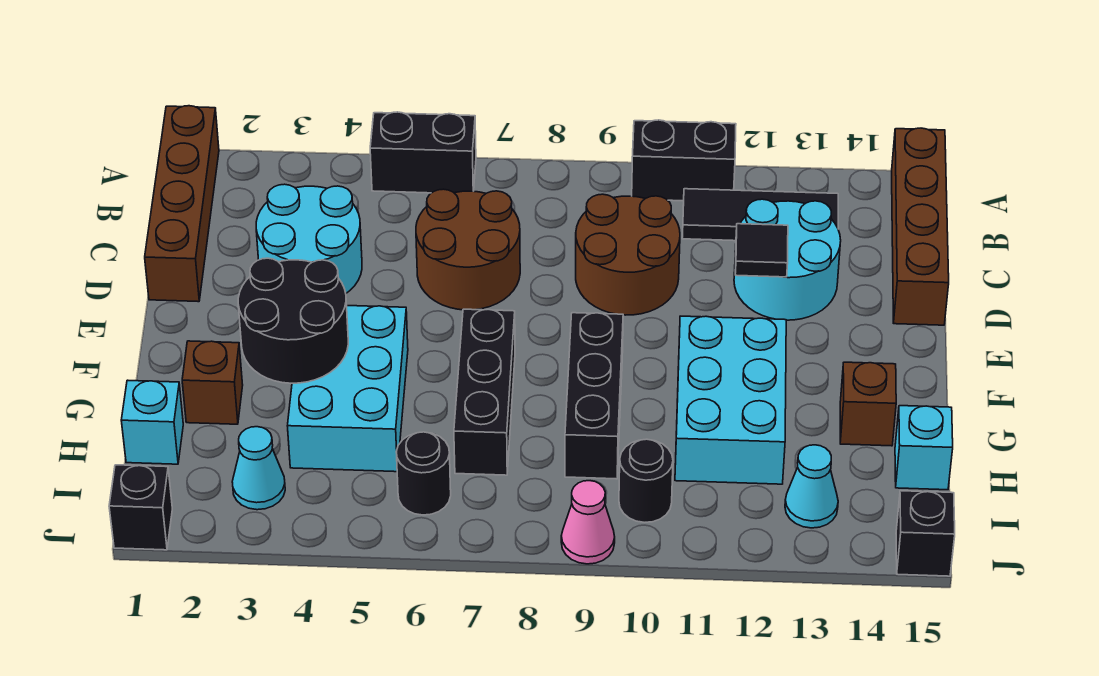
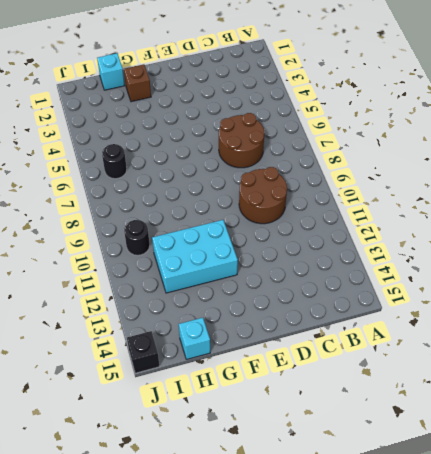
none -> brown 1x4 brick [145,106,219,302]
none -> black 1x2 brick [370,112,476,193]
none -> black 1x2 brick [632,120,736,201]

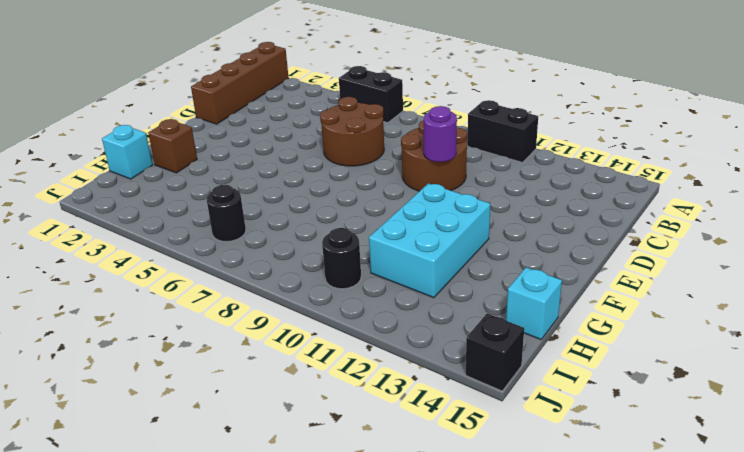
purple 1x1 round brick [424,106,457,162] -> none
none -> brown 1x4 brick [892,128,949,325]
none -> black 1x3 tile [682,189,838,241]
none -> cyan 2x2 round brick [256,184,362,293]

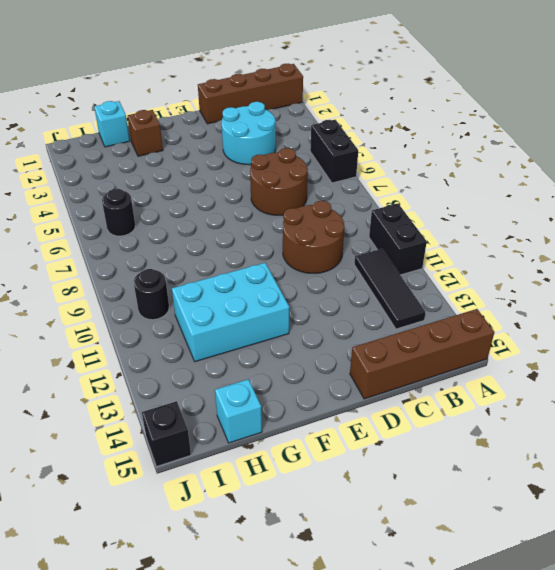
none -> cyan 2x2 round brick [734,199,841,320]
none -> cyan 2x3 brick [288,306,408,472]
none -> black 1x3 brick [454,309,515,475]

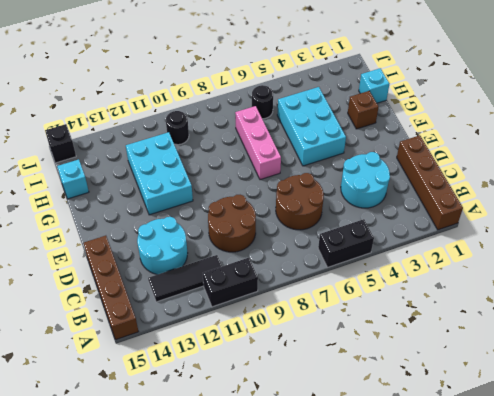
pink 1x3 brick [235,106,281,180] -> black 1x3 brick [454,309,515,475]
none -> black 1x3 brick [565,313,623,479]
none -> brown 1x1 brick [840,362,896,446]
none -> cyan 1x1 cone [232,427,285,510]

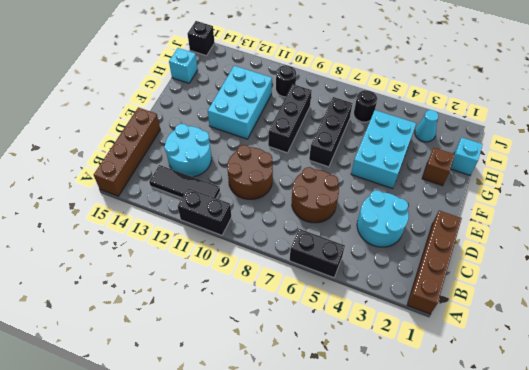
none -> brown 1x1 brick [840,362,896,446]
none -> cyan 1x1 cone [785,445,838,528]
none -> black 1x1 brick [109,465,172,550]

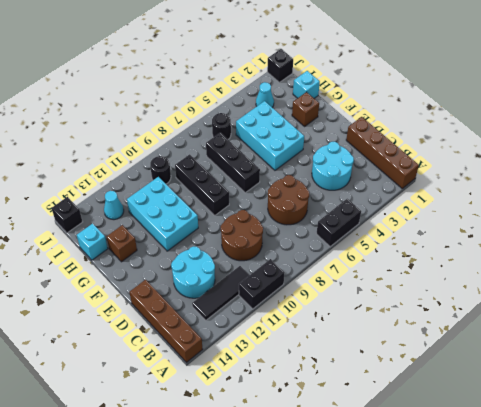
none -> pink 1x1 cone [561,481,615,564]
none -> black 1x1 tile [735,224,788,277]
none -> black 2x2 round brick [238,258,348,383]

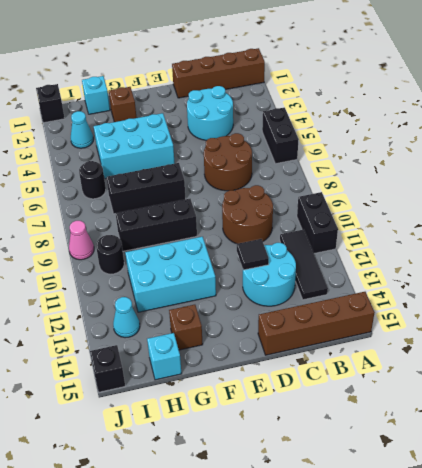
none -> black 2x2 round brick [238,258,348,383]

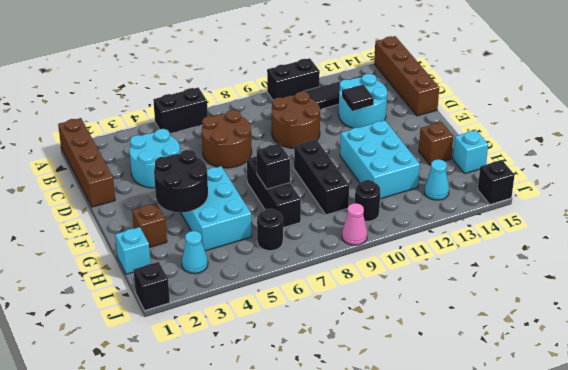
black 1x1 brick [256,144,290,189] -> none

